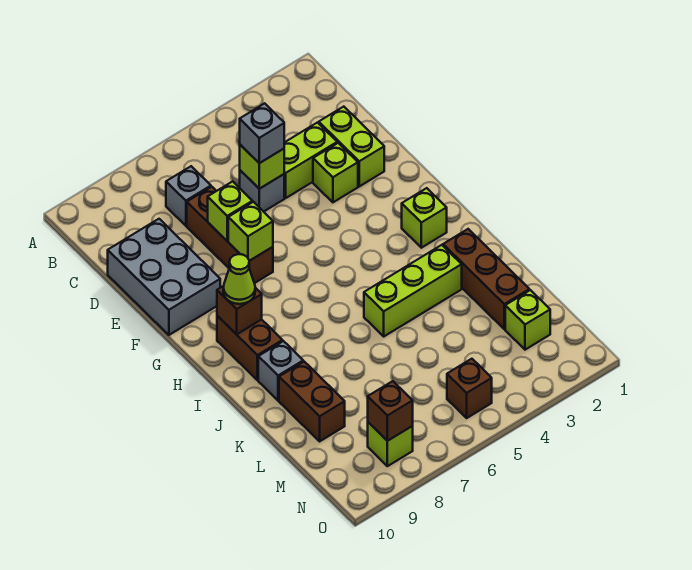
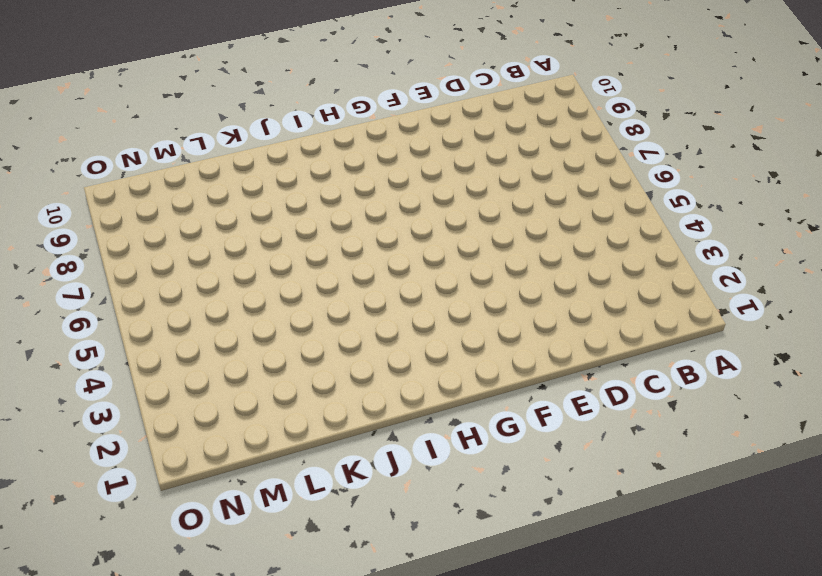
none -> grey 1x1 brick [166,166,211,226]
none -> lime 1x2 brick [319,107,384,186]
none -> lime 1x2 brick [284,123,337,198]

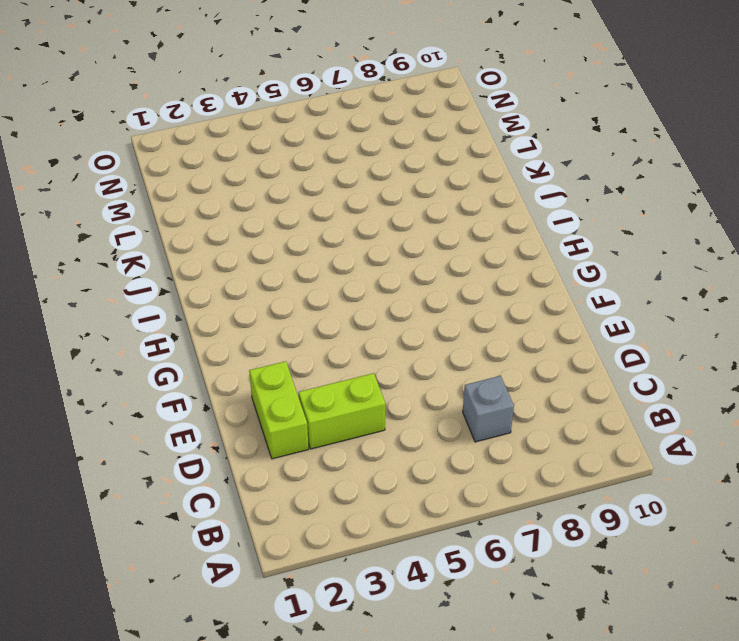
none -> grey 1x1 brick [240,170,284,212]
none -> brown 1x3 brick [187,187,273,283]
none -> grey 2x3 brick [108,219,220,335]

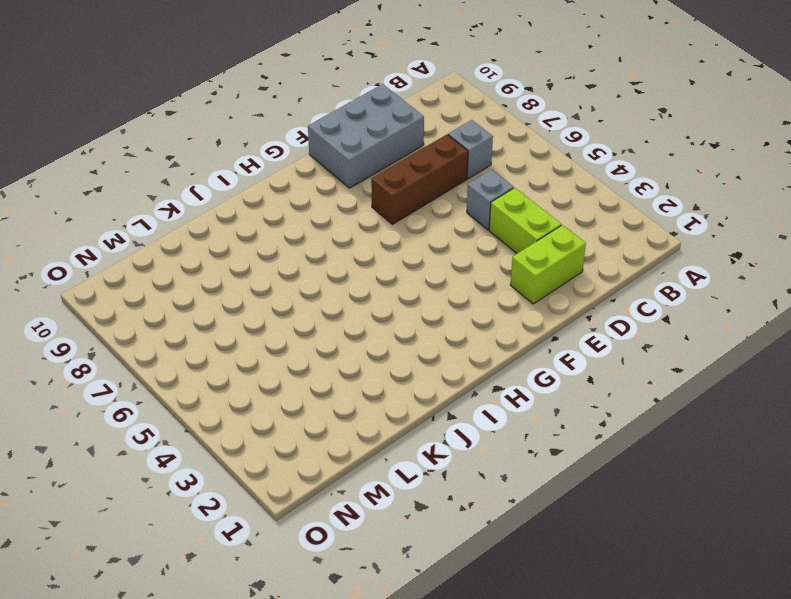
none -> lime 1x1 brick [313,143,358,202]
none -> lime 1x1 brick [402,188,447,248]
none -> brown 1x2 brick [217,316,283,380]

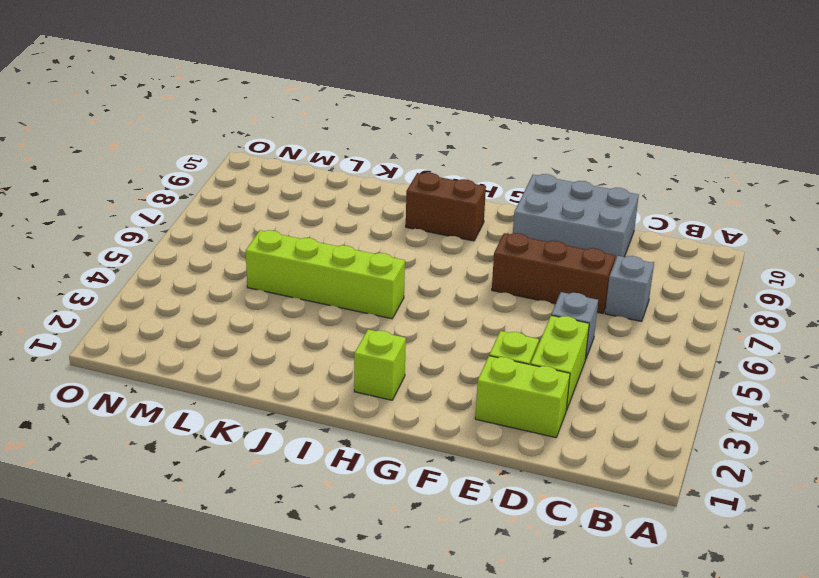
lime 1x4 brick [246,230,405,319] -> lime 1x3 brick [364,245,462,336]
none -> brown 1x3 brick [443,229,529,329]
none -> grey 1x1 brick [258,341,303,401]
none -> brown 1x2 brick [279,362,345,441]

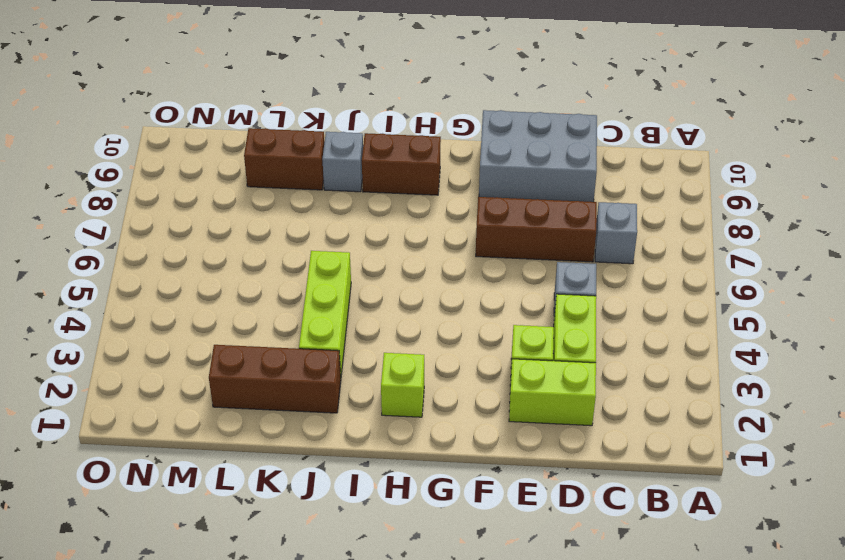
none -> lime 1x1 brick [505,290,550,350]
none -> brown 1x1 brick [447,359,492,418]
none -> lime 1x1 brick [368,422,413,466]

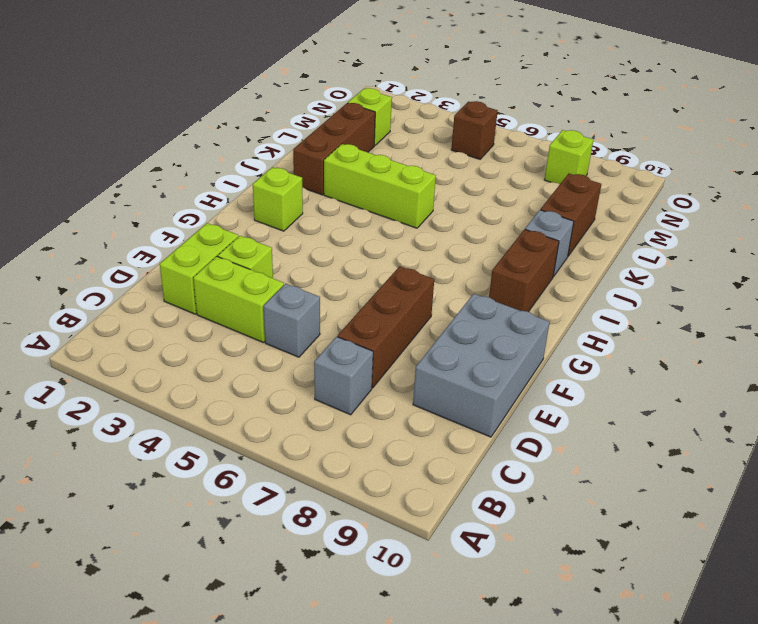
none -> lime 1x1 brick [240,145,284,189]
none -> lime 1x1 brick [208,181,252,241]
none -> lime 1x1 brick [228,202,273,261]

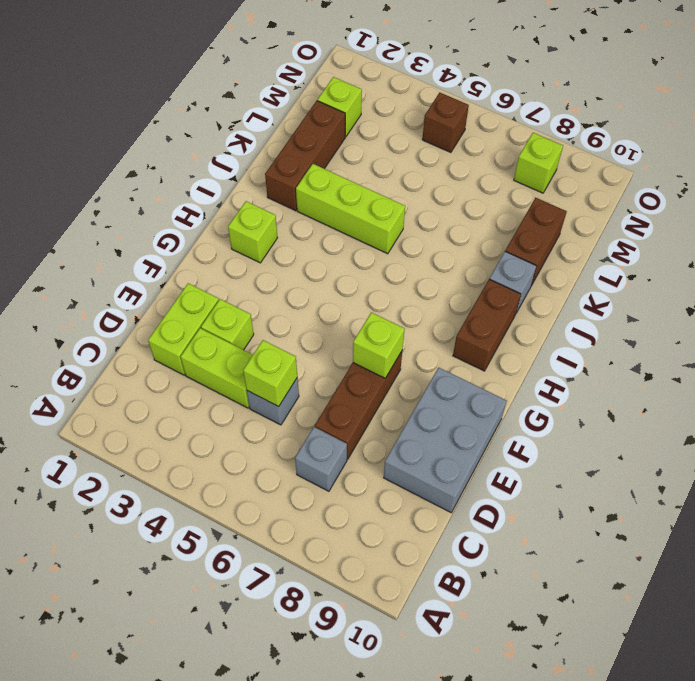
none -> lime 1x1 brick [208,181,252,241]
none -> brown 1x1 brick [217,286,262,334]
none -> brown 1x1 brick [368,381,413,441]

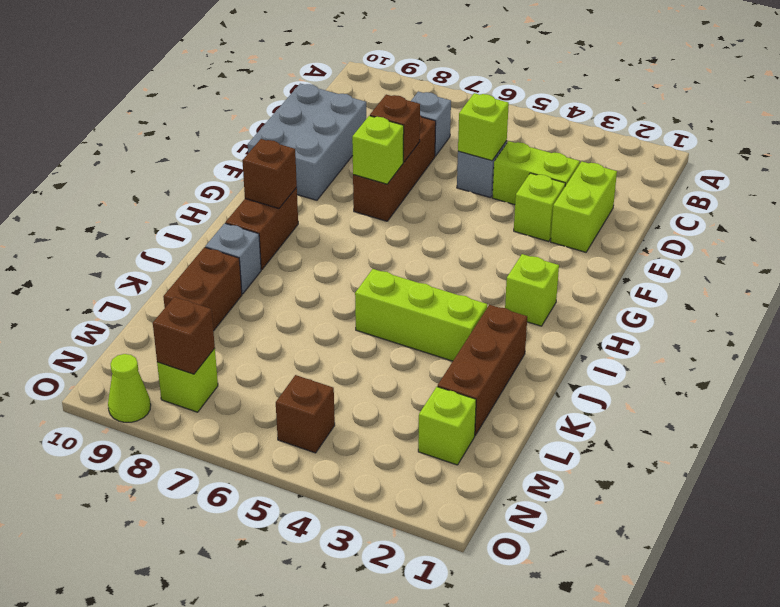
brown 1x1 brick [370,95,420,162] -> lime 1x1 brick [208,181,252,241]
lime 1x1 cone [108,354,151,422] -> lime 1x1 cone moved to [223,254,255,304]
none -> grey 1x1 brick [240,103,284,163]

